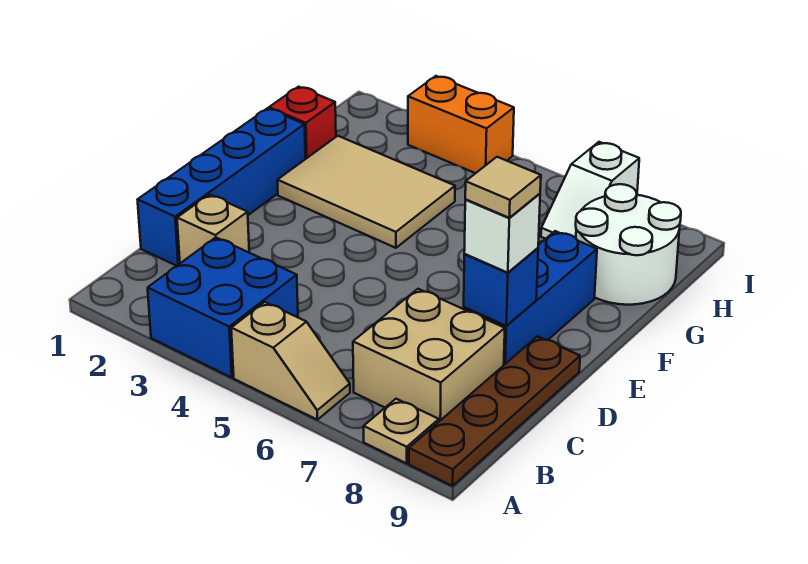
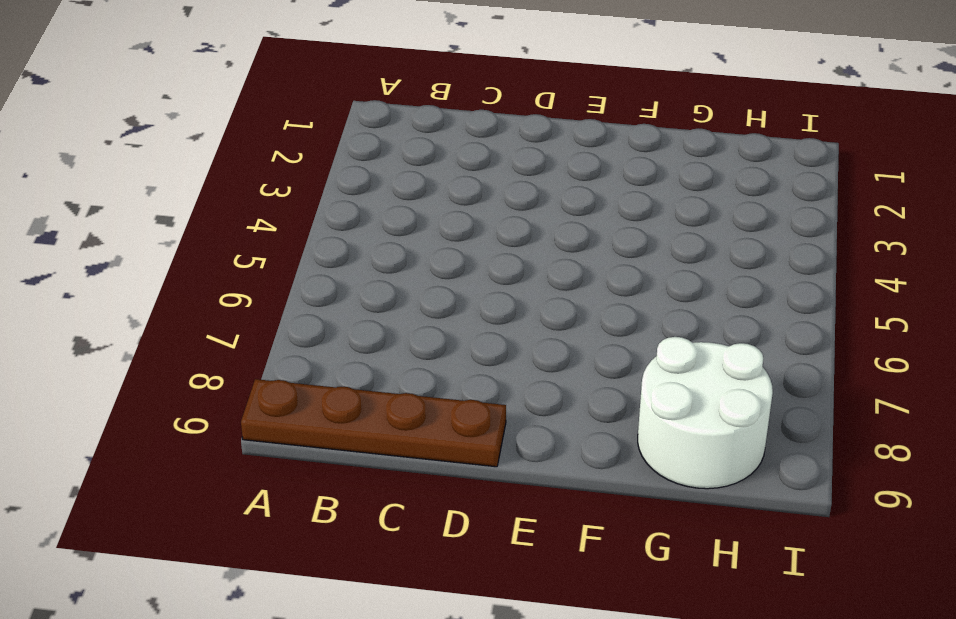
none -> blue 2x2 brick [148,238,298,378]
none -> tan 1x2 slope [231,302,350,420]
none -> tan 1x1 plate [364,399,439,463]

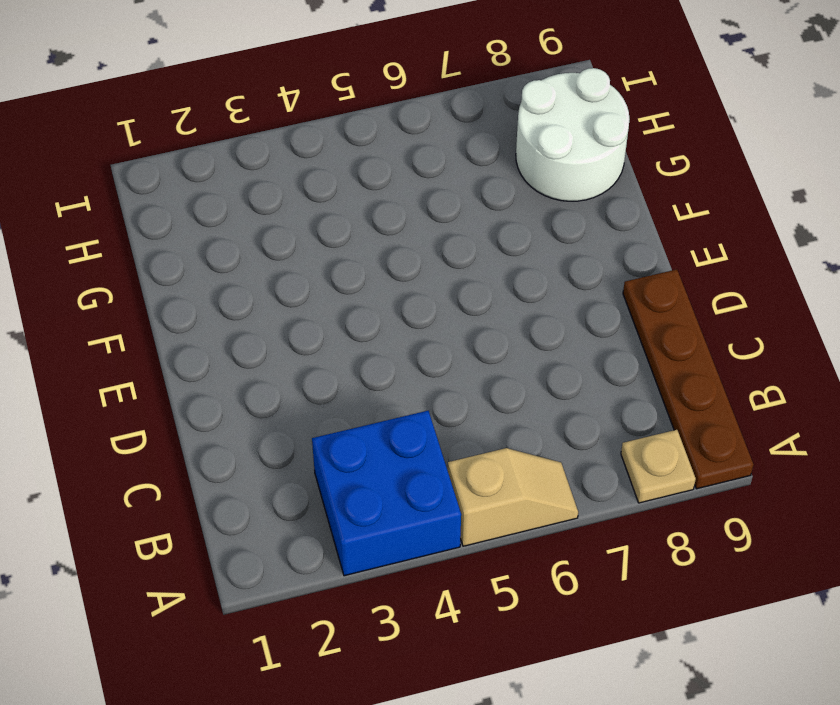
none -> tan 2x2 brick [353,289,505,421]
none -> blue 1x4 brick [137,108,305,266]
none -> tan 1x1 brick [177,195,249,263]

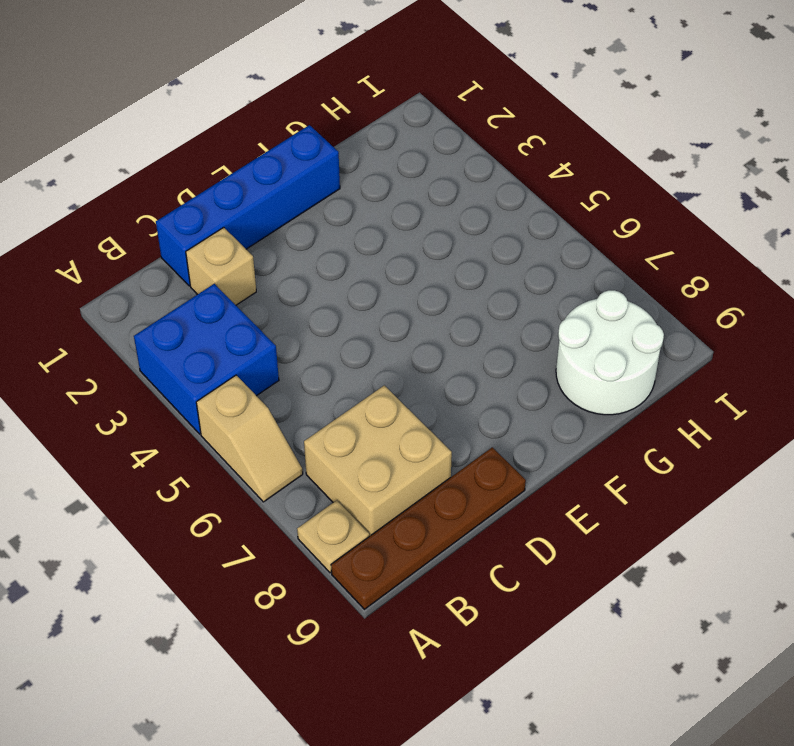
none -> blue 1x3 brick [464,231,597,365]
none -> tan 2x3 tile [277,136,455,248]
none -> red 1x1 brick [269,87,336,159]

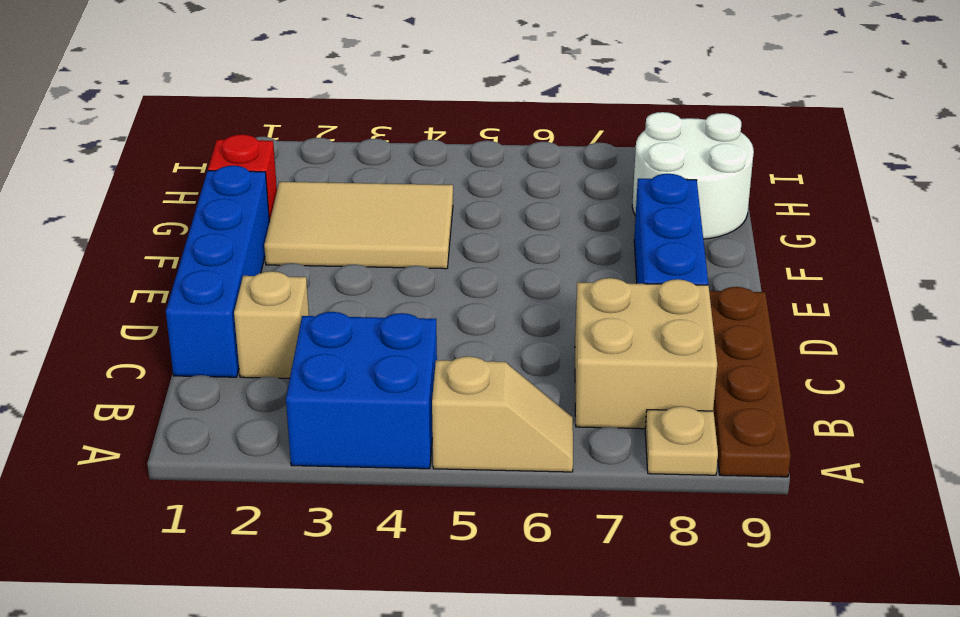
none -> white 1x2 slope [541,142,639,239]
none -> orange 1x2 brick [408,76,514,173]
none -> blue 1x1 brick [464,248,538,326]

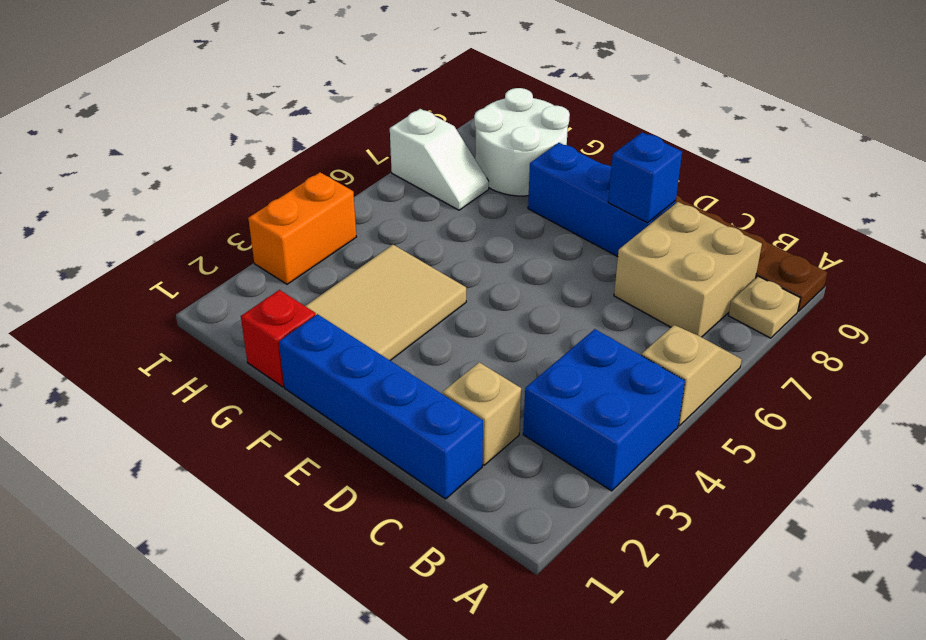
none -> white 1x1 brick [464,194,540,273]
none -> tan 1x1 tile [465,157,541,218]

